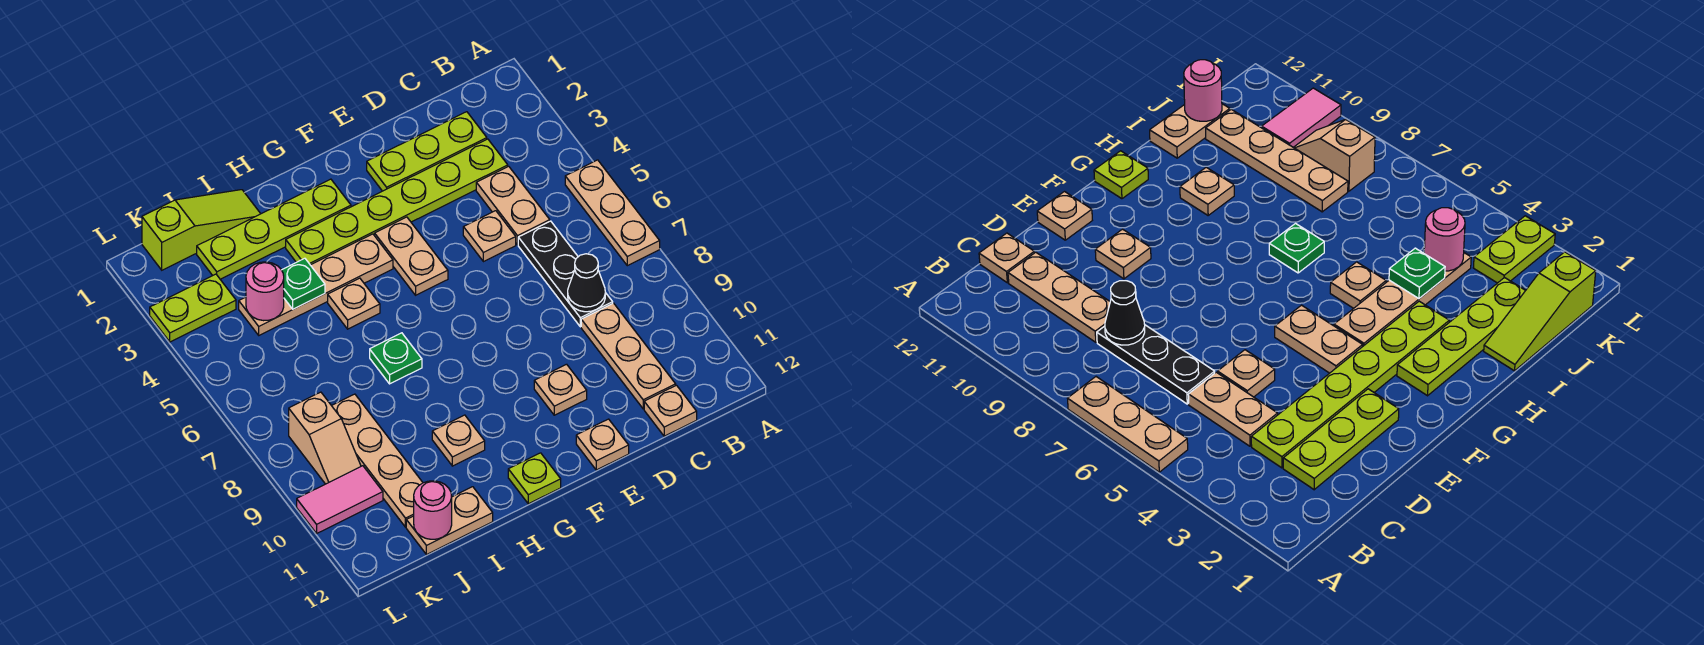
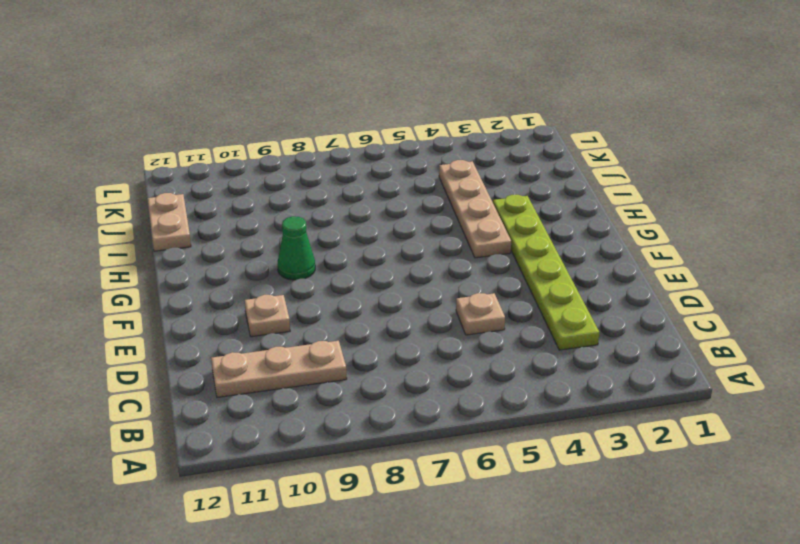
green 1x1 cone [278,216,315,280] -> none
none -> tan 1x3 plate [565,160,660,266]
none -> lime 1x3 plate [367,112,487,191]
none -> tan 1x2 plate [476,166,550,245]

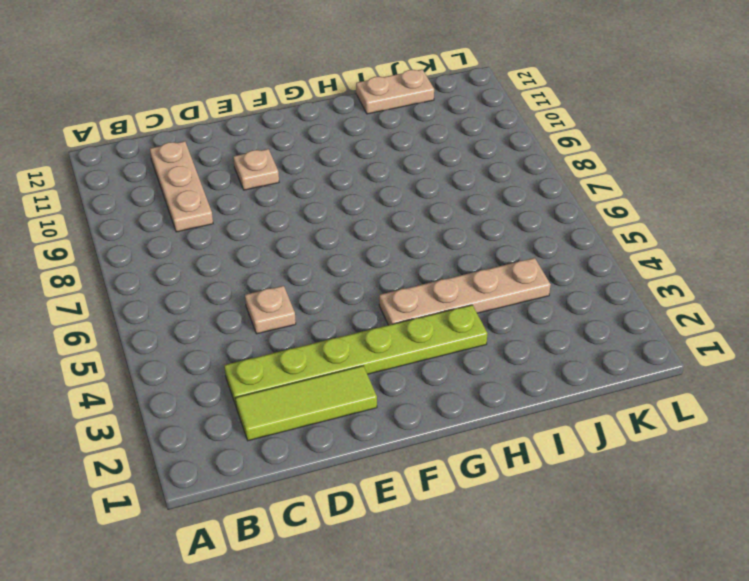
lime 1x3 tile [235,366,377,441] -> lime 1x3 plate [367,112,487,191]
none -> tan 1x3 plate [565,160,660,266]
none -> tan 1x2 plate [476,166,550,245]
none -> black 1x3 plate [518,221,613,327]

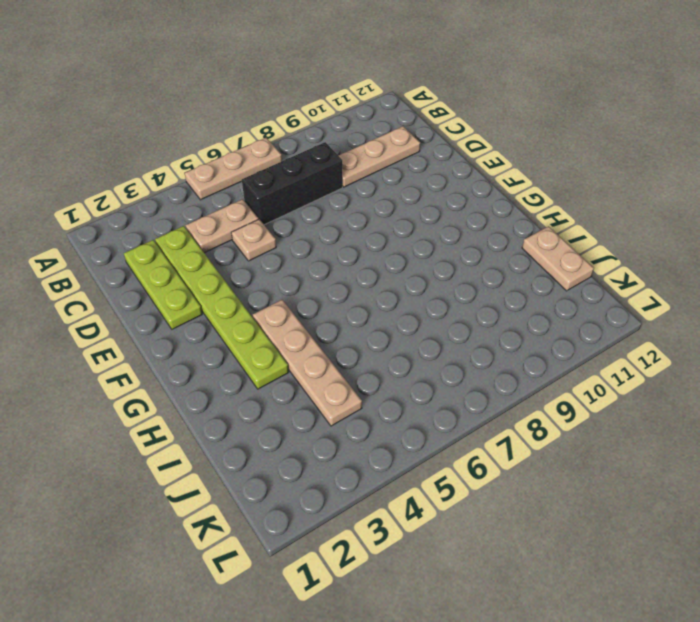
black 1x3 brick [242,142,342,225] -> black 1x3 plate [518,221,613,327]
none -> tan 1x1 plate [644,385,697,436]
none -> tan 1x1 plate [534,364,587,415]
none -> tan 1x1 plate [576,419,629,470]

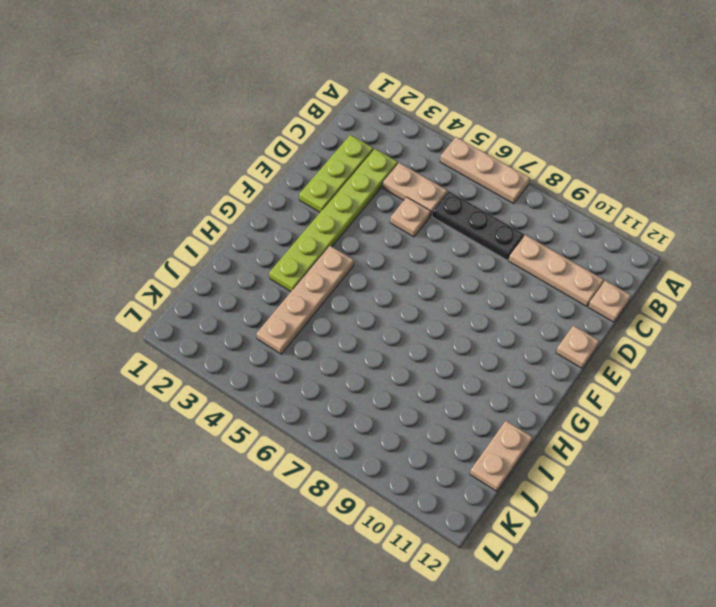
none -> tan 1x1 plate [534,364,587,415]
none -> tan 1x2 plate [375,217,448,295]
none -> lime 1x4 plate [197,179,351,279]

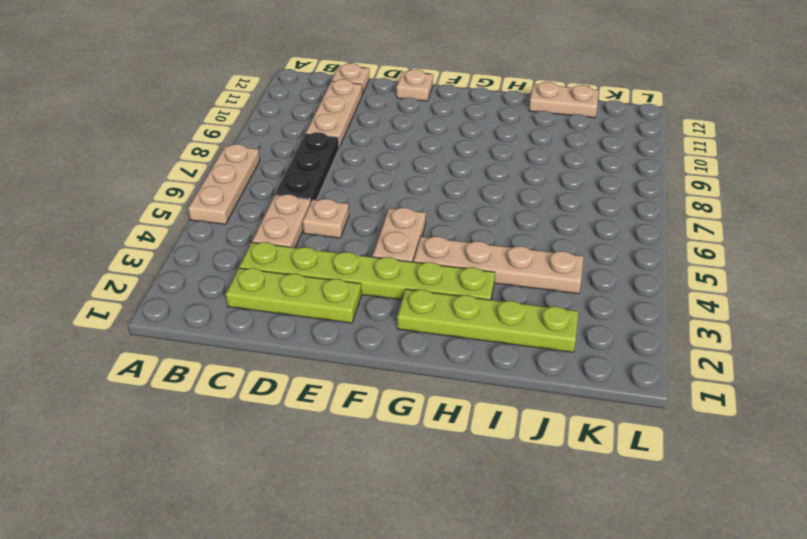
none -> tan 1x1 plate [534,364,587,415]
none -> lime 1x1 plate [508,453,561,504]
none -> tan 1x1 plate [328,278,380,329]

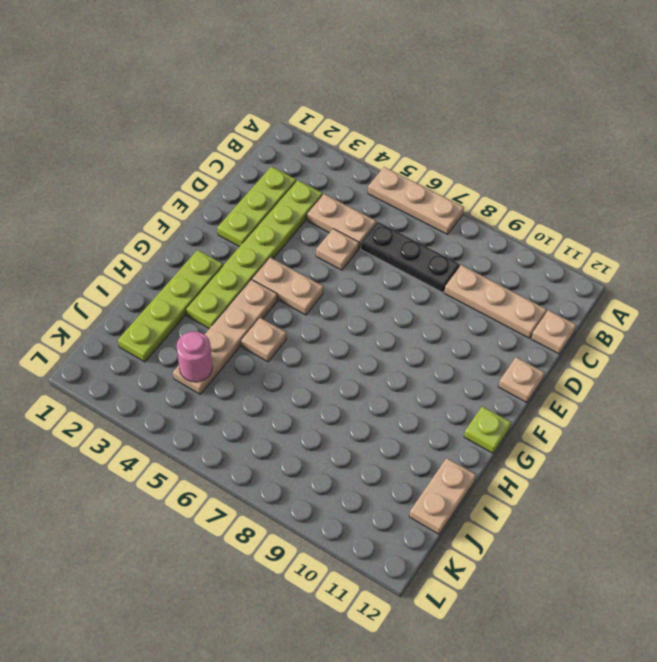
none -> tan 1x1 plate [534,364,587,415]
none -> green 1x1 plate [370,333,422,384]
none -> tan 1x1 plate [432,415,485,466]

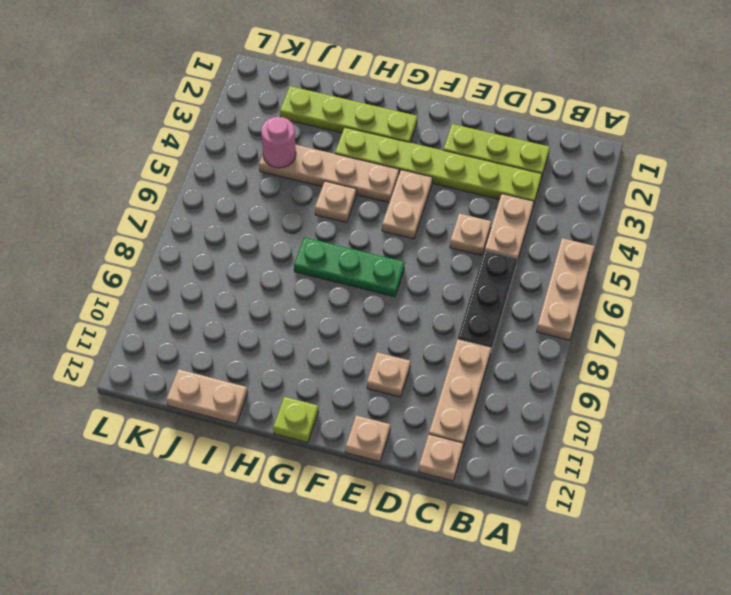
green 1x3 plate [294,237,405,297] -> green 1x1 plate [370,333,422,384]
none -> tan 1x1 plate [432,415,485,466]
none -> lime 1x3 slope [142,190,261,270]
none -> tan 1x4 plate [332,394,423,527]

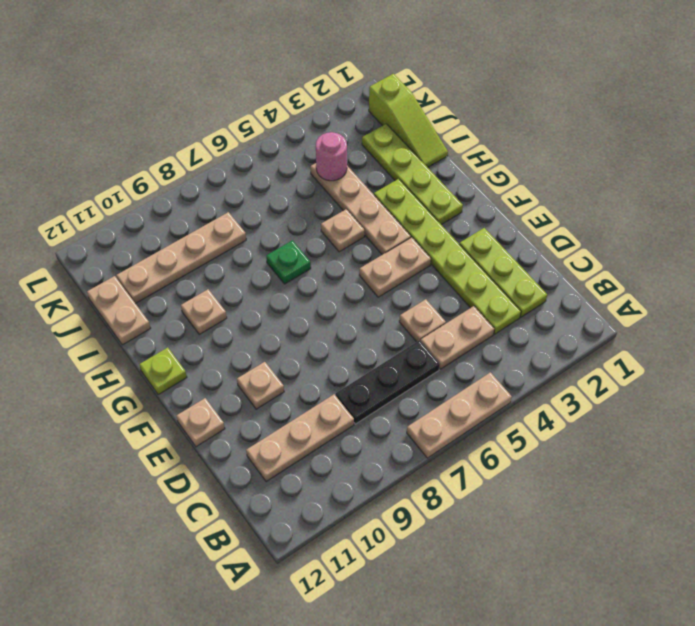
none -> tan 1x1 plate [644,385,697,436]
none -> lime 1x2 plate [150,274,236,342]
none -> tan 1x2 slope [289,392,361,484]

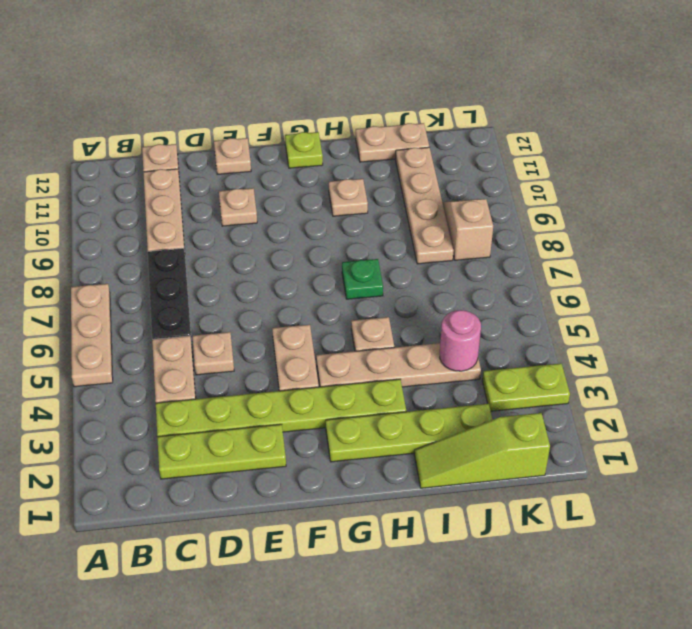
none -> pink 1x2 tile [297,466,383,533]
none -> black 1x1 cone [568,254,605,312]
none -> green 1x1 plate [282,258,325,309]

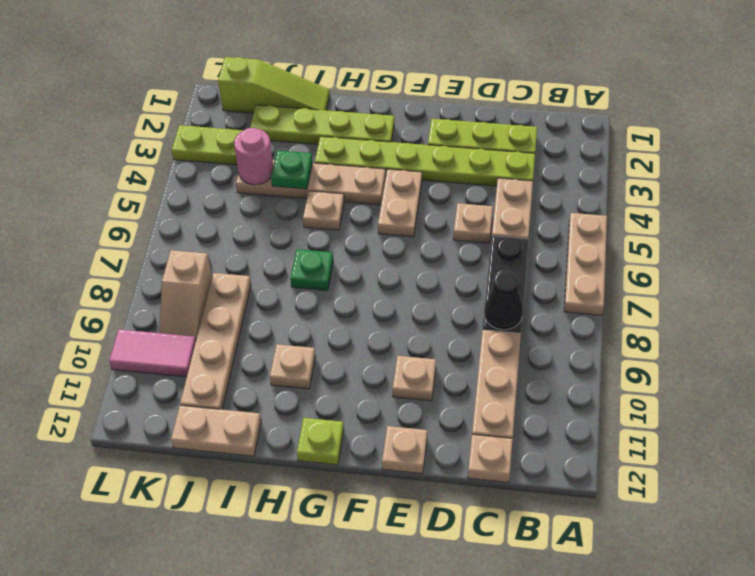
none -> pink 1x1 round brick [414,481,452,539]

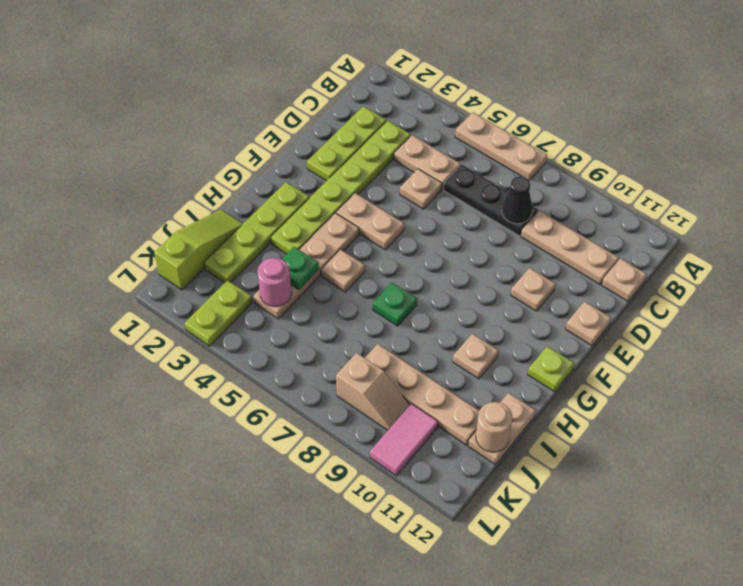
tan 1x1 round brick [476,402,513,452] -> pink 1x1 round brick [414,481,452,539]

